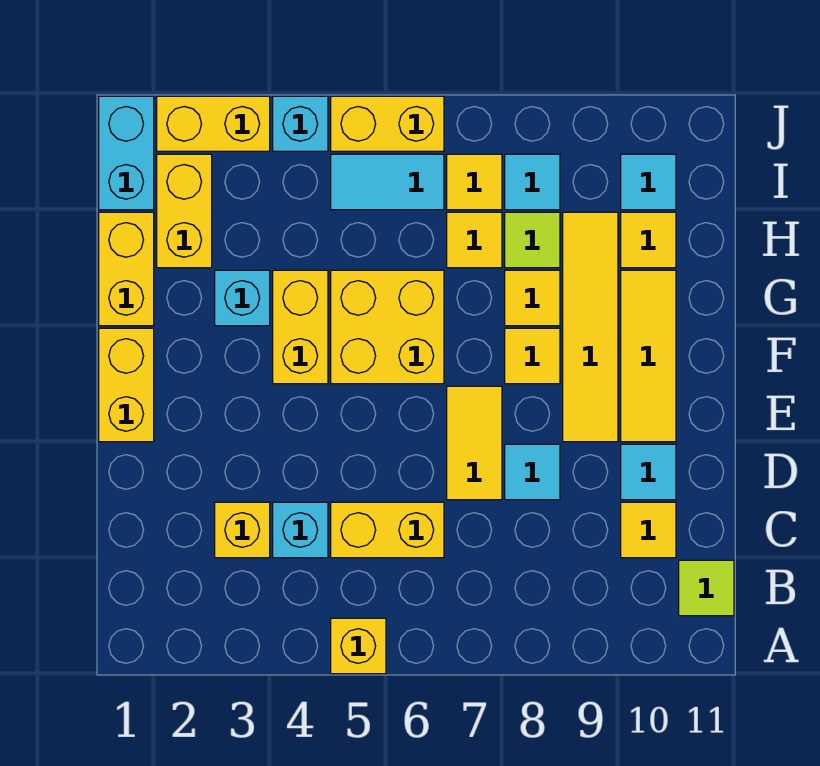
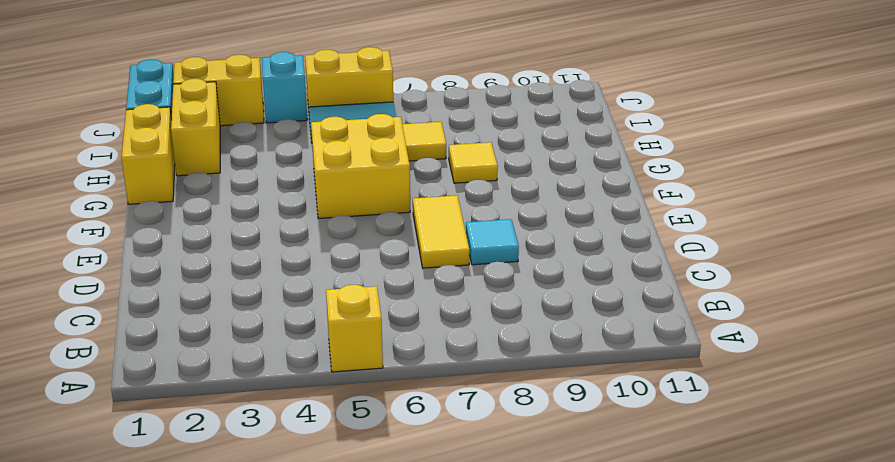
none -> lime 1x1 tile [679,560,734,616]
none -> yellow 1x1 brick [215,502,270,558]
none -> cyan 1x1 brick [273,502,328,558]
none -> yellow 1x2 brick [331,502,444,558]

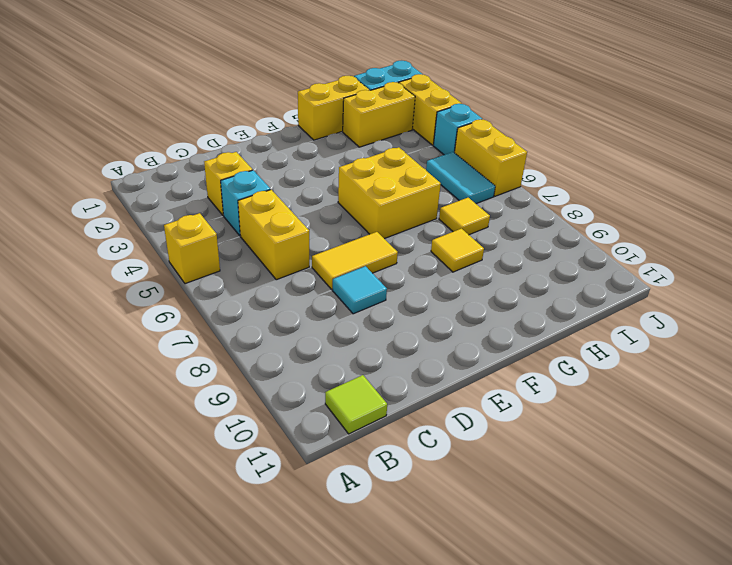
none -> yellow 1x1 tile [621,502,676,558]
none -> cyan 1x1 tile [621,444,676,500]
none -> yellow 1x2 brick [99,328,154,442]
none -> yellow 1x4 tile [563,212,618,442]

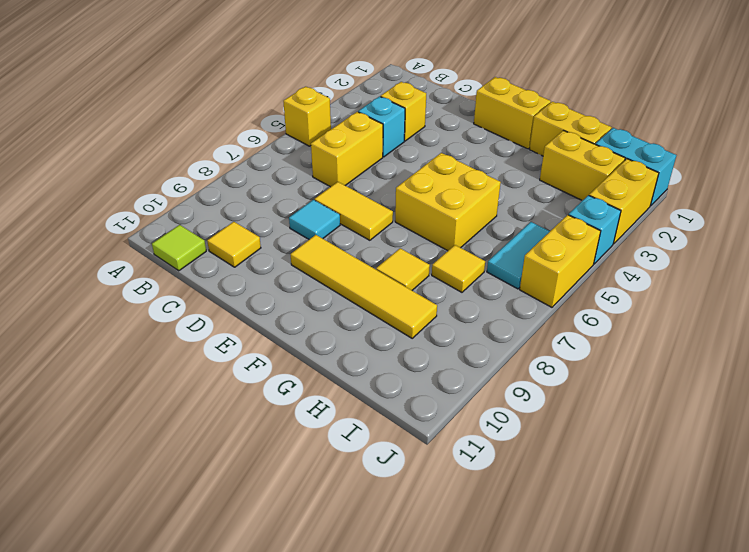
none -> cyan 1x1 tile [621,444,676,500]
none -> yellow 1x3 tile [621,270,676,442]
none -> yellow 1x2 brick [273,270,328,384]
none -> yellow 1x1 tile [505,328,560,384]

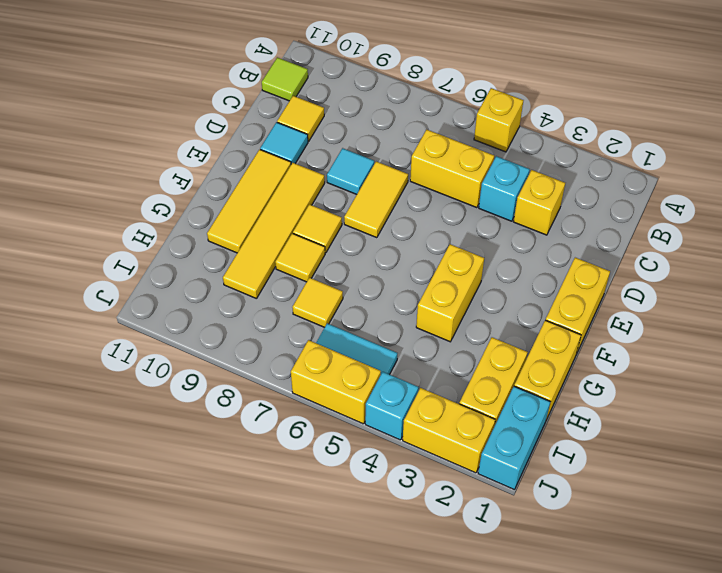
none -> yellow 2x2 brick [331,270,444,384]
none -> cyan 1x1 brick [215,270,270,326]
none -> lime 1x1 tile [505,212,560,268]
none -> yellow 1x1 tile [621,212,676,268]

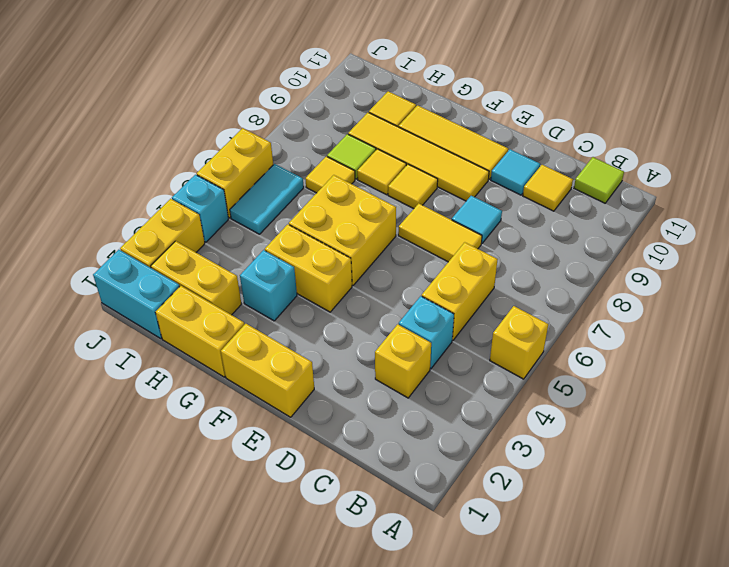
none -> yellow 1x1 tile [447,154,502,210]
none -> cyan 1x1 tile [505,154,560,210]
none -> cyan 1x1 tile [621,154,676,210]

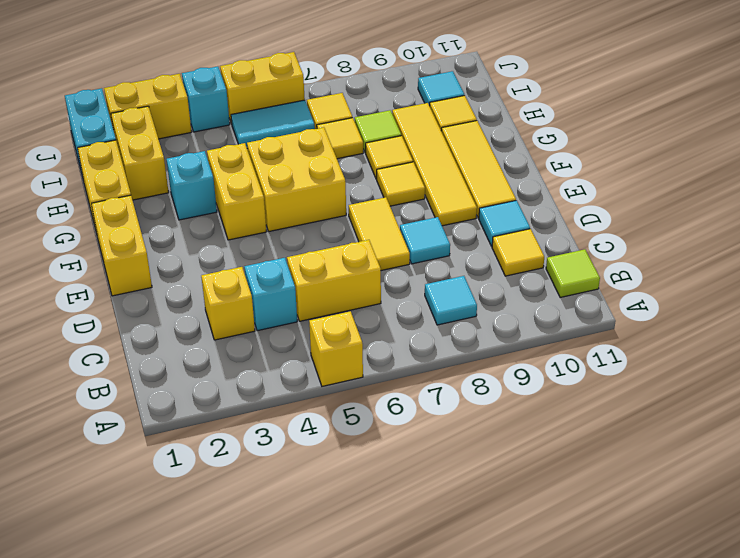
cyan 1x1 tile [425,276,477,325] -> cyan 1x1 tile moved to [505,154,560,210]

